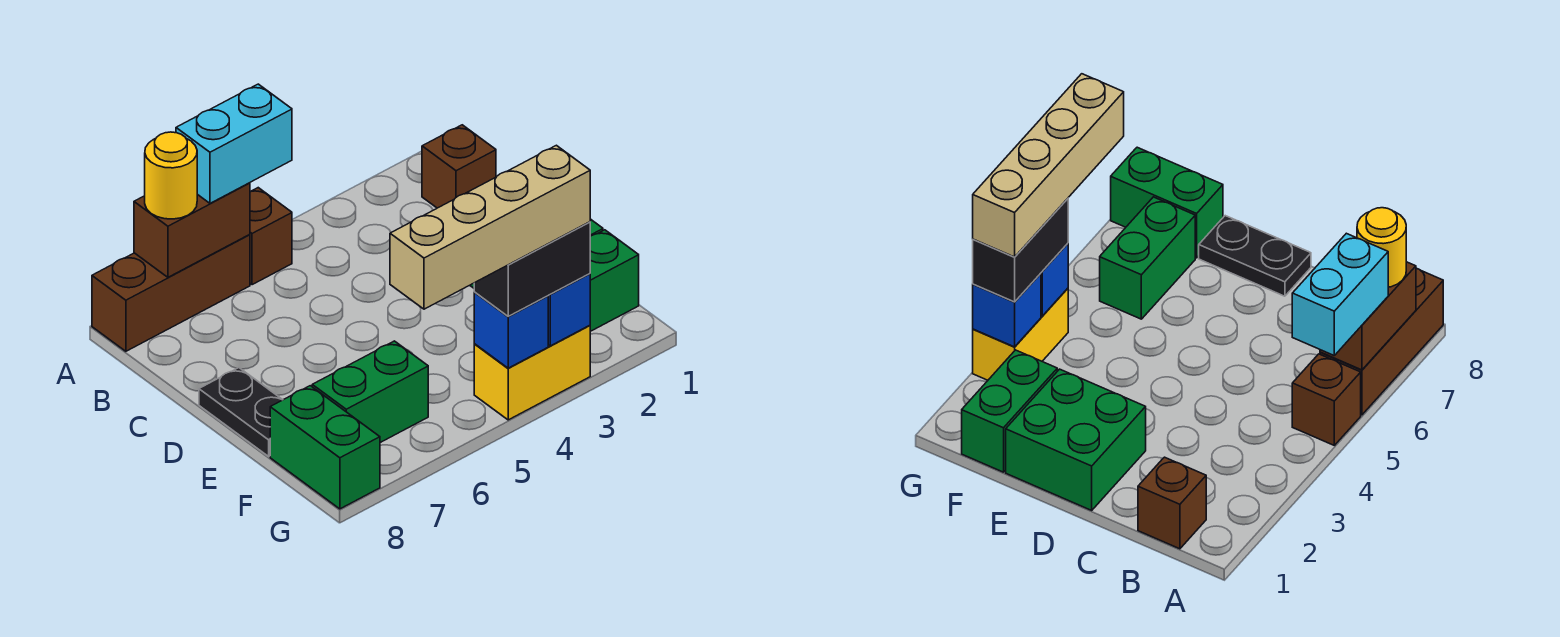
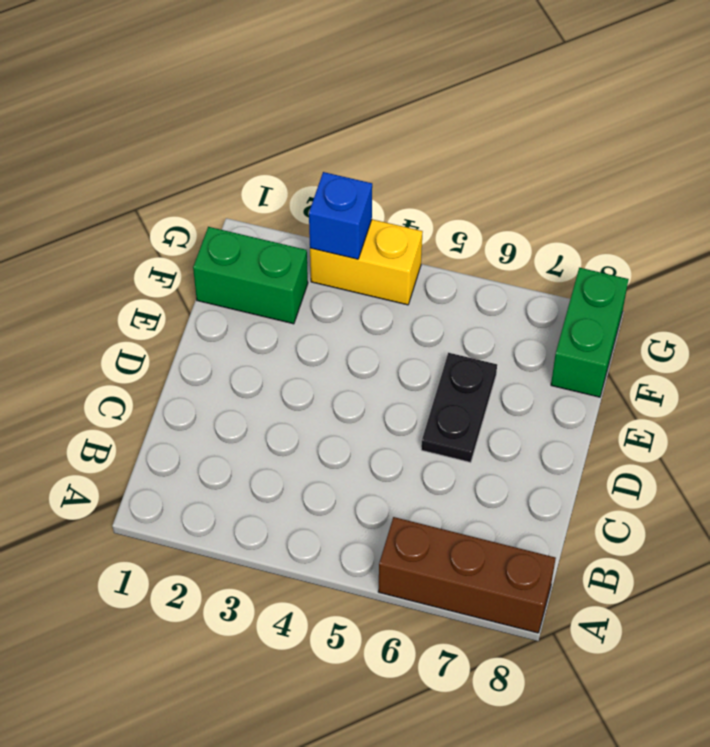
black 1x2 plate [421,353,497,463] -> black 1x2 plate moved to [199,368,282,456]
none -> brown 1x1 brick [250,188,292,285]
none -> brown 1x1 brick [422,125,496,208]
none -> green 2x2 brick [1006,369,1146,510]

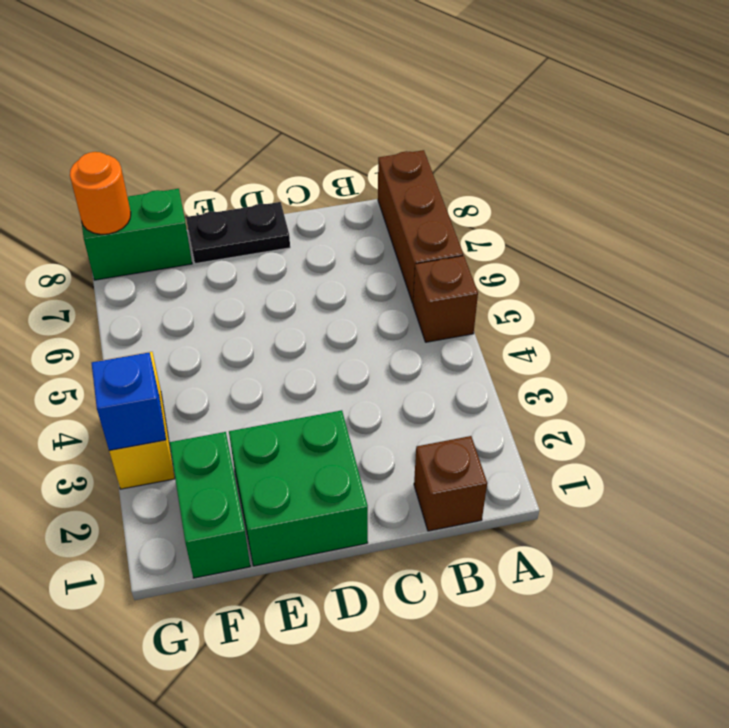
orange 1x1 round brick [70,152,131,234] -> none
none -> green 1x2 brick [312,341,428,443]
none -> brown 1x2 brick [134,183,250,277]
none -> blue 1x1 brick [474,292,548,368]

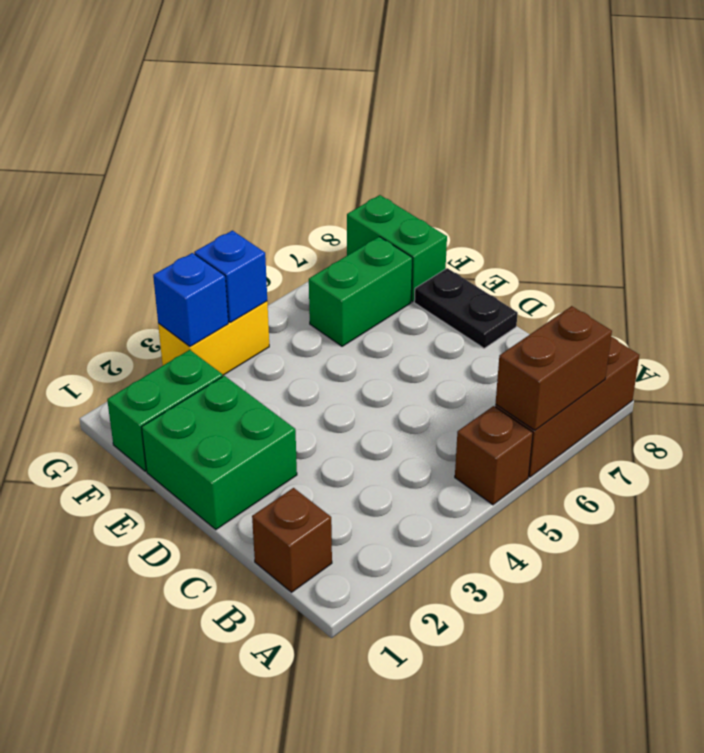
none -> cyan 1x2 brick [176,84,292,203]
none -> yellow 1x1 round brick [145,132,197,219]
none -> black 1x2 brick [474,222,590,316]

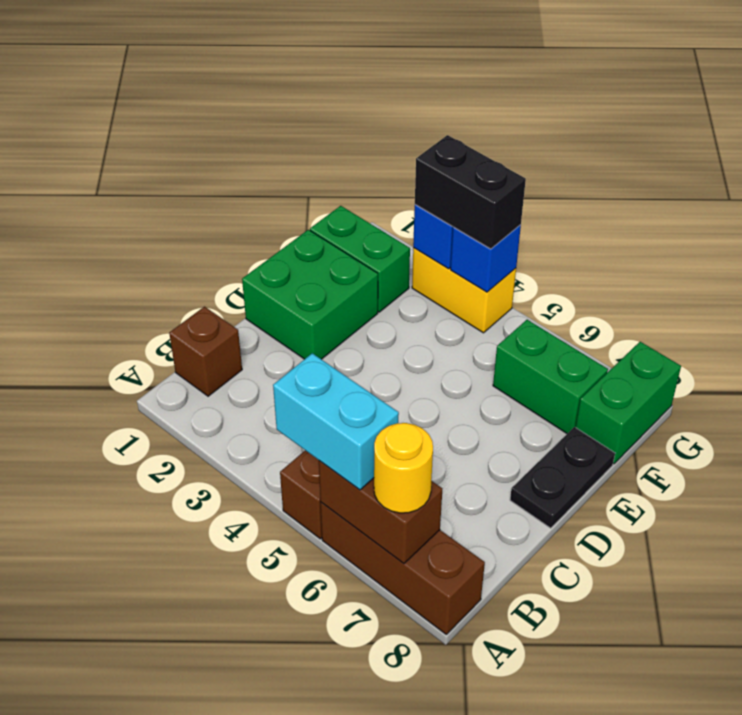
none -> tan 1x4 brick [390,145,590,309]

